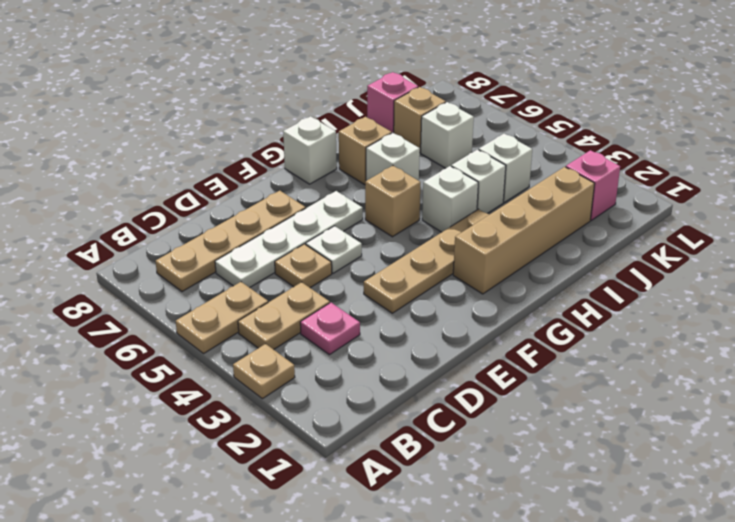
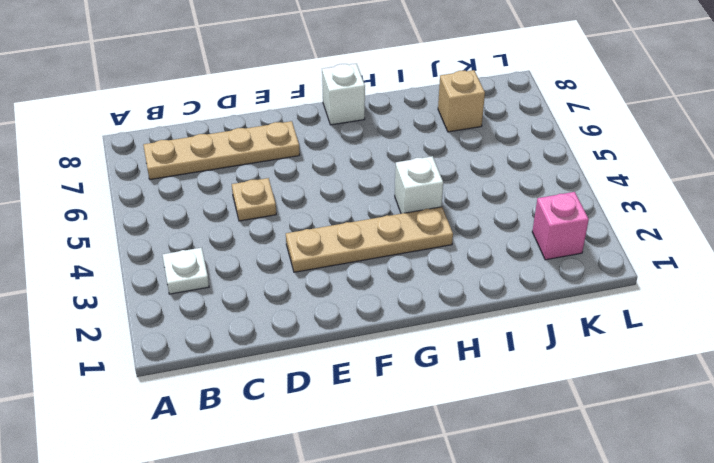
white 1x1 plate [162,248,209,294] -> white 1x1 plate moved to [306,226,362,273]
none -> tan 1x1 plate [233,344,295,399]
none -> tan 1x2 plate [176,282,268,353]
none -> tan 1x2 plate [238,282,330,350]

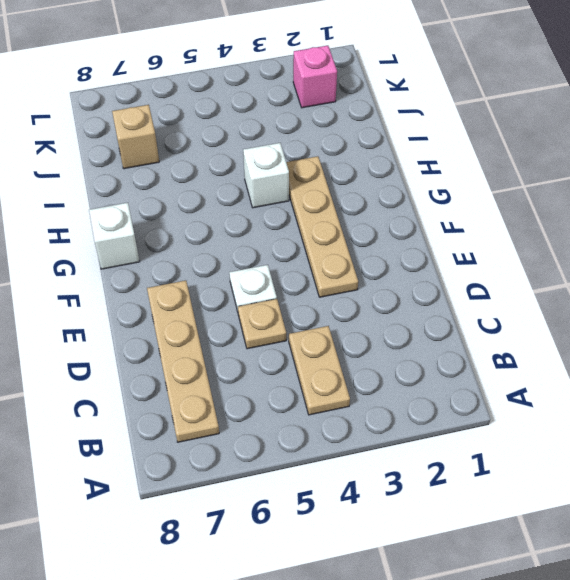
none -> tan 1x1 plate [233,344,295,399]
none -> tan 1x2 plate [176,282,268,353]
none -> pink 1x1 plate [300,303,360,355]

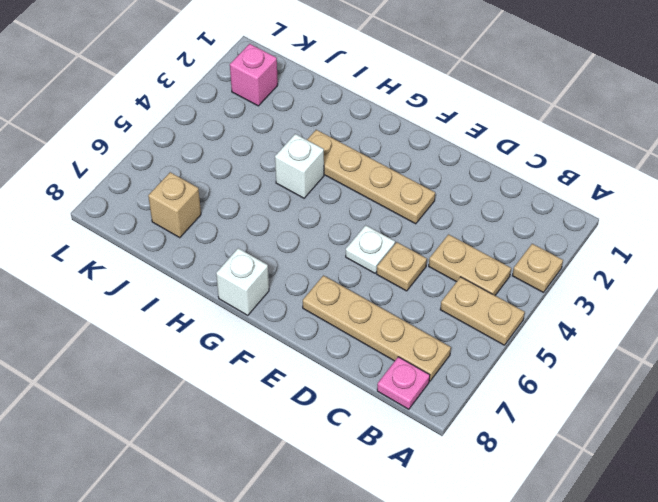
pink 1x1 plate [377,357,430,409] -> pink 1x1 plate moved to [300,303,360,355]
none -> white 1x4 plate [215,191,363,288]
none -> tan 1x4 brick [453,167,595,294]
none -> tan 1x1 brick [365,166,420,237]

